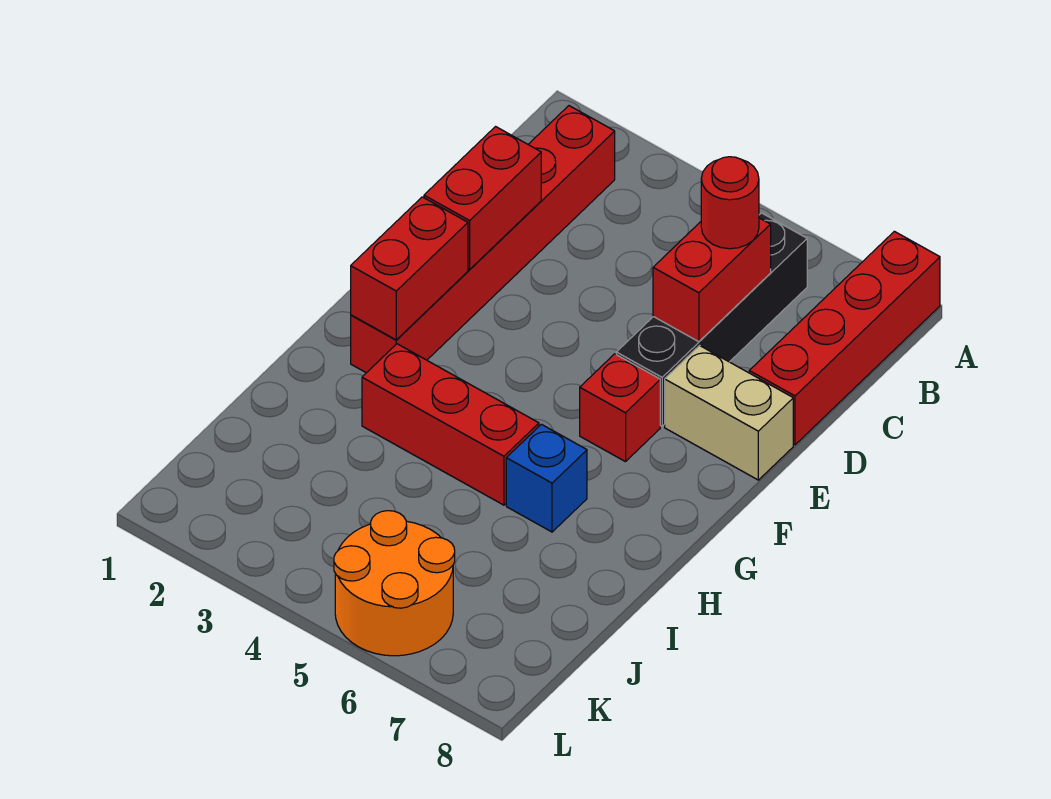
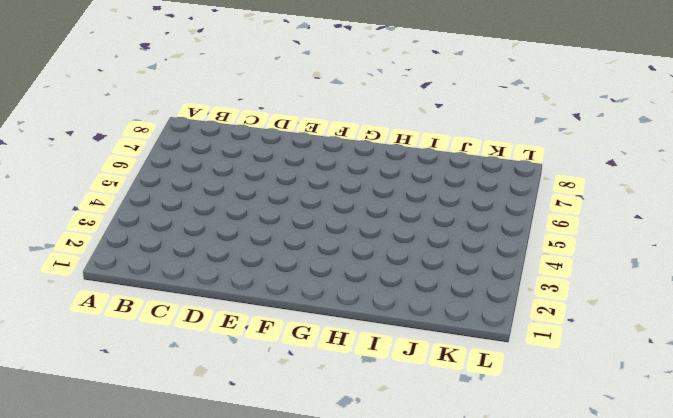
none -> red 1x4 brick [749,231,940,445]
none -> red 1x6 brick [351,106,615,373]
none -> black 1x4 brick [616,213,807,426]

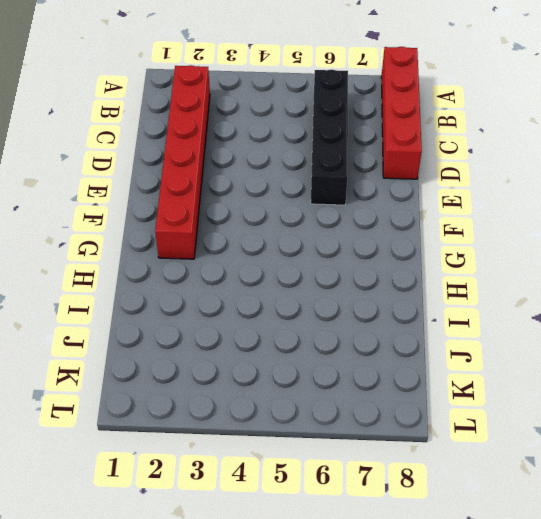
none -> tan 1x2 brick [665,346,793,480]
none -> red 1x1 brick [580,354,660,462]
none -> red 1x3 brick [362,344,539,505]

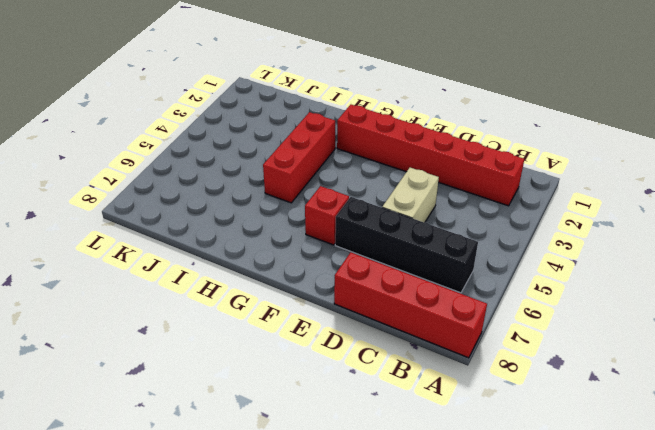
tan 1x2 brick [382,168,439,222] -> tan 1x2 brick moved to [665,346,793,480]
none -> blue 1x1 brick [506,424,587,532]
none -> orange 2x2 round brick [334,511,455,656]
none -> red 1x2 brick [653,218,771,342]

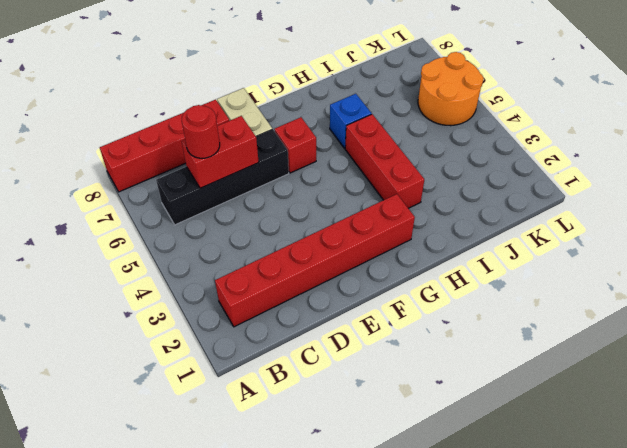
none -> red 1x2 brick [424,127,541,269]
none -> red 1x2 brick [351,197,468,340]

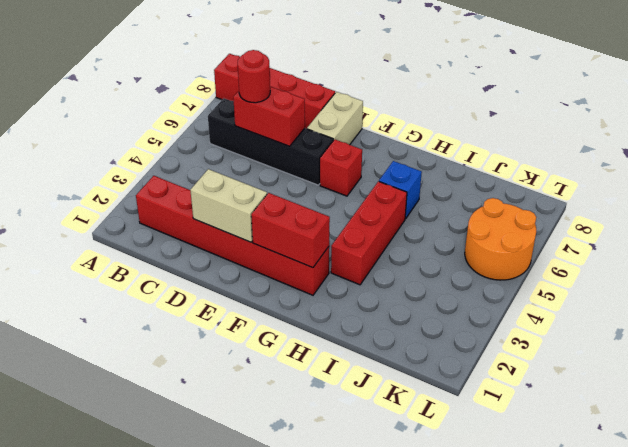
tan 1x2 brick [190,169,267,242] -> red 1x2 brick [424,127,541,269]

